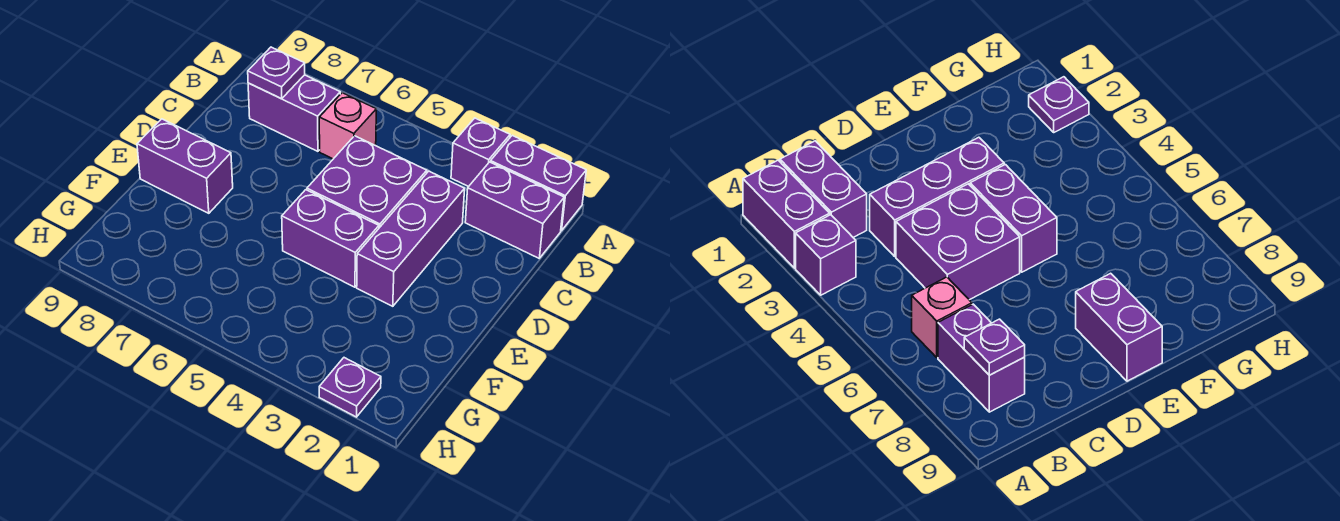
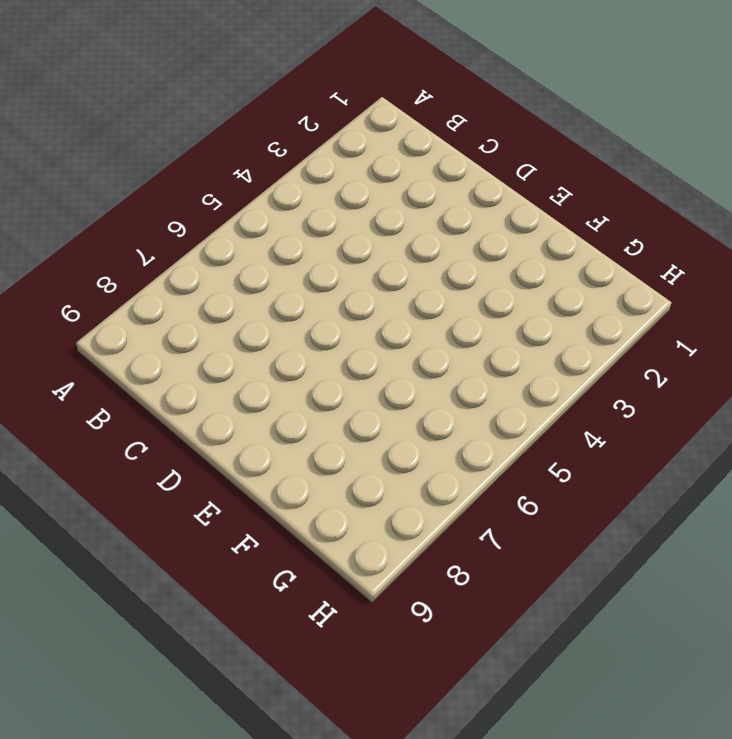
none -> purple 1x2 brick [491,135,586,231]
none -> purple 1x1 brick [451,118,510,187]

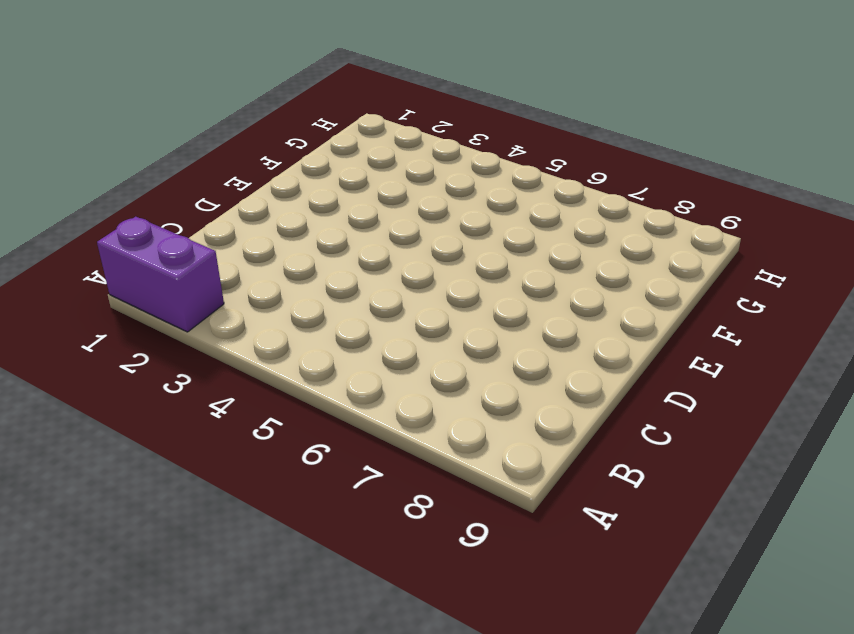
none -> purple 1x1 brick [451,118,510,187]
none -> purple 1x2 brick [465,162,564,258]

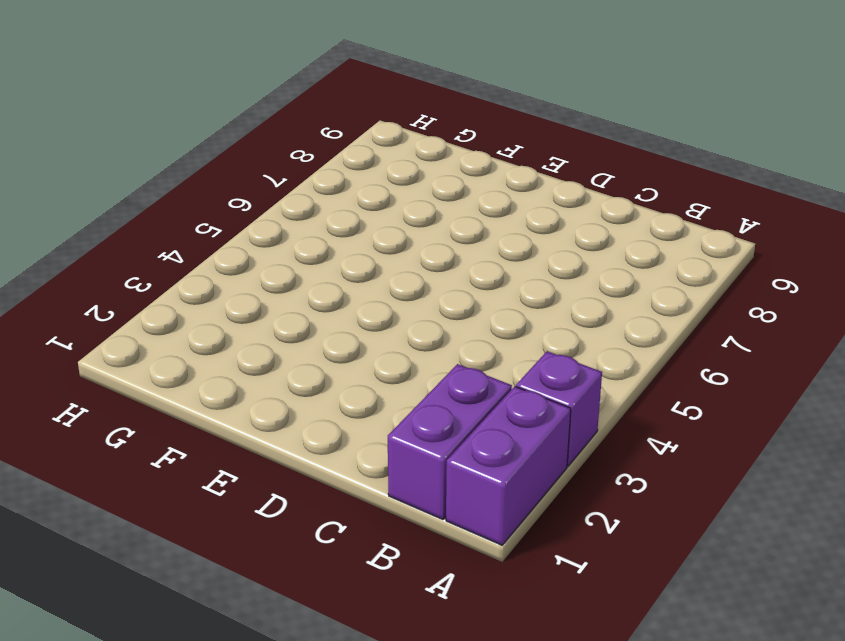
none -> pink 1x1 brick [319,93,376,159]
none -> purple 1x2 brick [248,75,340,151]

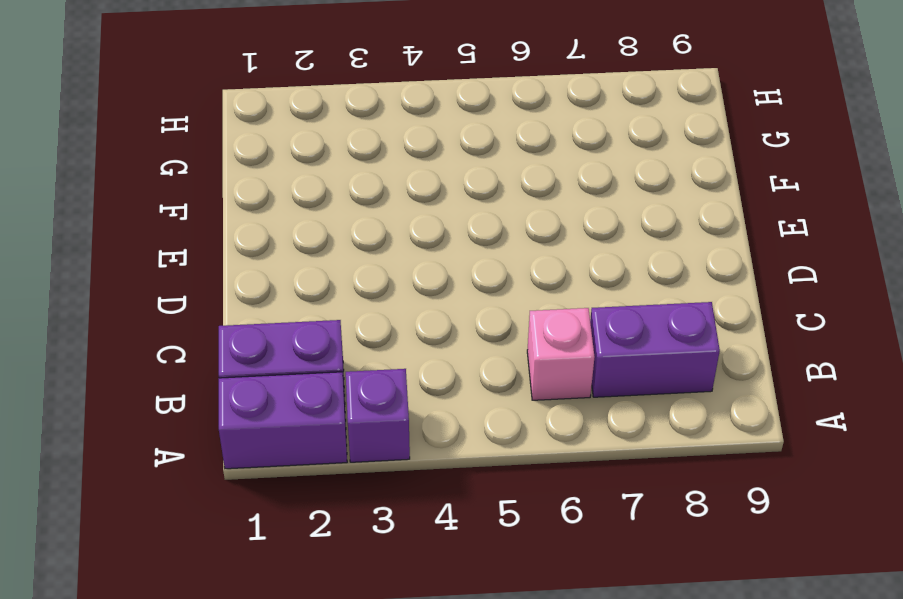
none -> purple 1x3 brick [357,171,465,306]
none -> purple 2x2 brick [307,136,427,228]

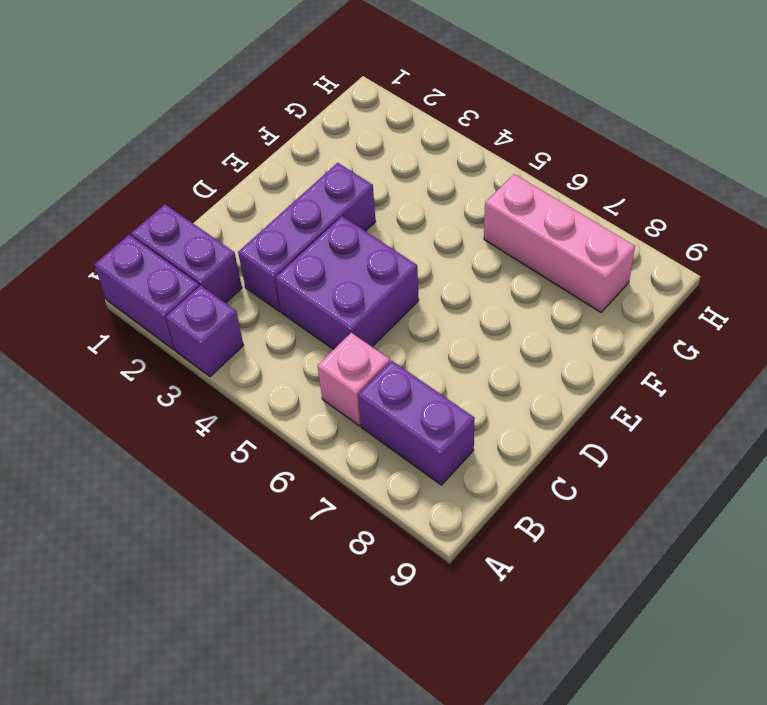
pink 1x3 brick [484,174,635,312] -> none
none -> purple 1x2 brick [282,190,379,287]
none -> purple 1x2 brick [137,119,233,213]

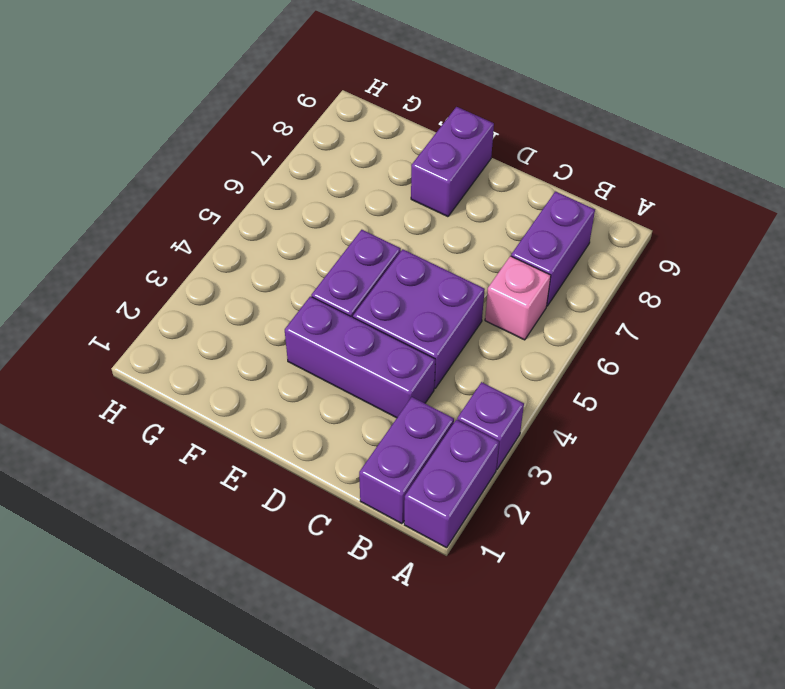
none -> purple 1x1 plate [319,358,381,417]
none -> purple 1x1 plate [248,47,305,98]

